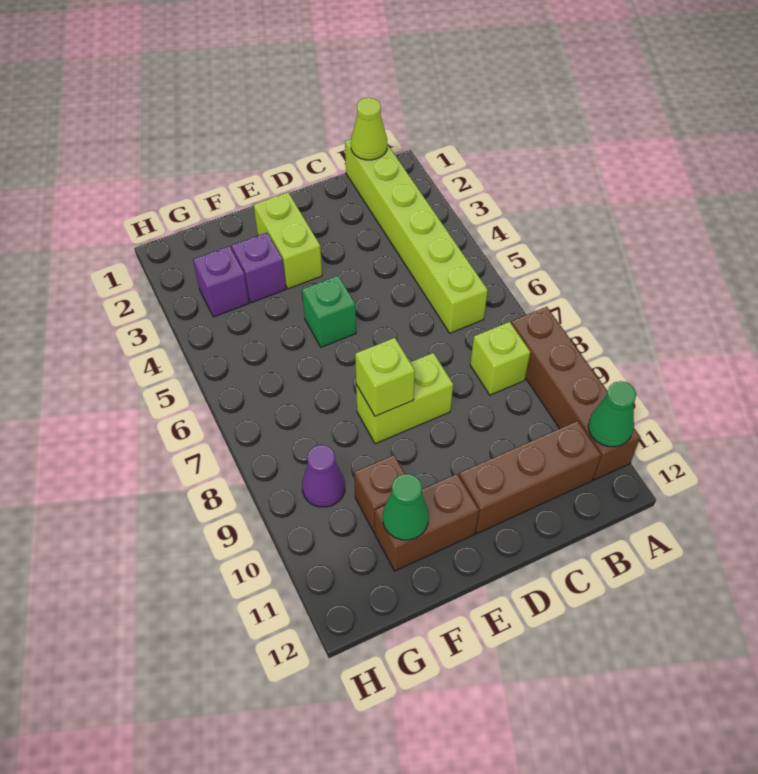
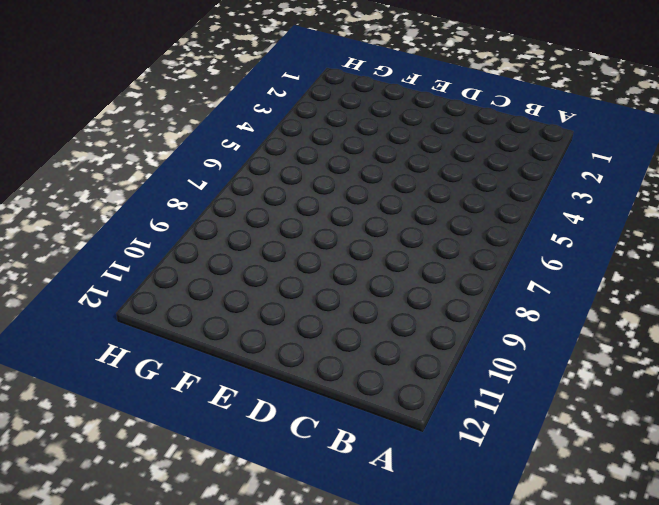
none -> brown 1x4 brick [511,307,640,480]
none -> lime 1x6 brick [345,139,488,333]
none -> lime 1x1 brick [470,322,530,395]

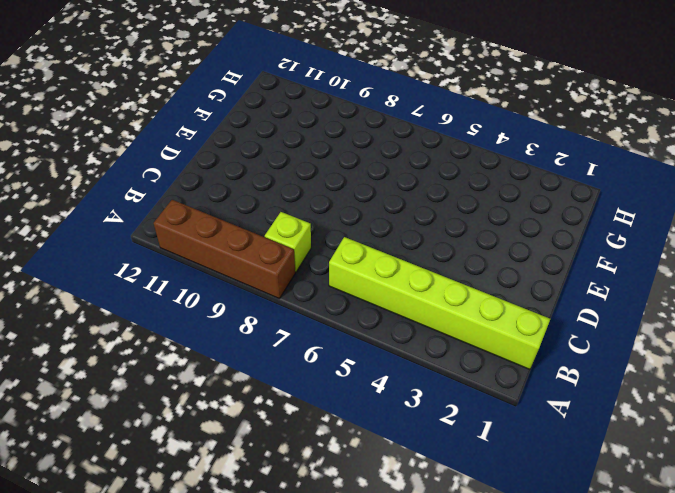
none -> brown 1x3 brick [459,421,601,533]
none -> lime 1x2 brick [356,353,453,444]
none -> lime 1x2 brick [254,192,322,289]

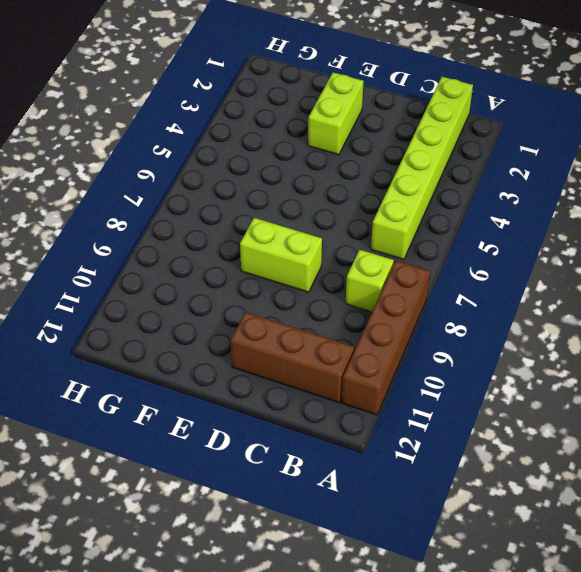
none -> green 1x1 brick [302,276,356,347]
none -> brown 1x2 brick [375,474,479,571]
none -> purple 1x1 brick [231,233,286,303]

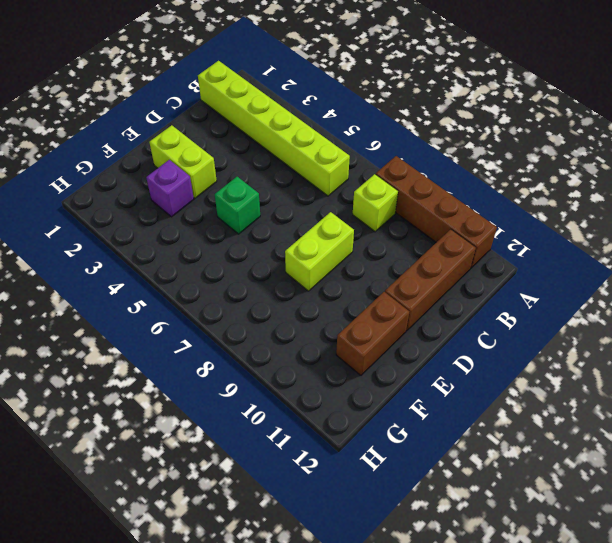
none -> brown 1x1 brick [354,455,405,533]
none -> purple 1x1 brick [193,246,249,317]
none -> purple 1x1 cone [302,445,345,507]

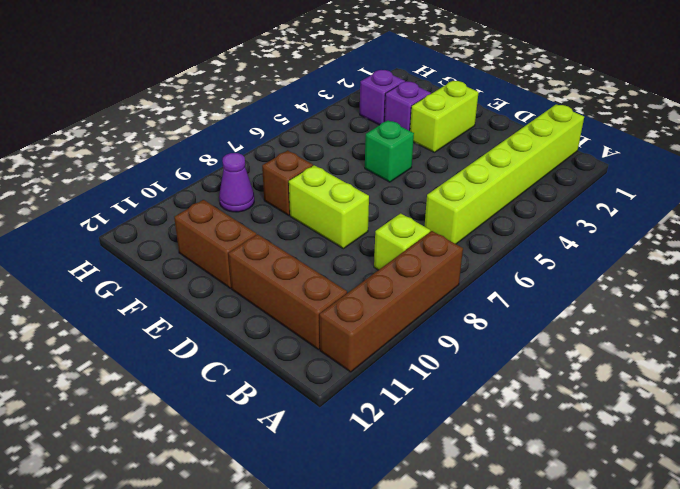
brown 1x1 brick [262,150,313,215] -> brown 1x1 brick moved to [354,455,405,533]
none -> green 1x1 cone [588,381,637,447]
none -> lime 1x1 cone [351,98,387,160]
none -> lime 1x1 brick [355,338,415,416]

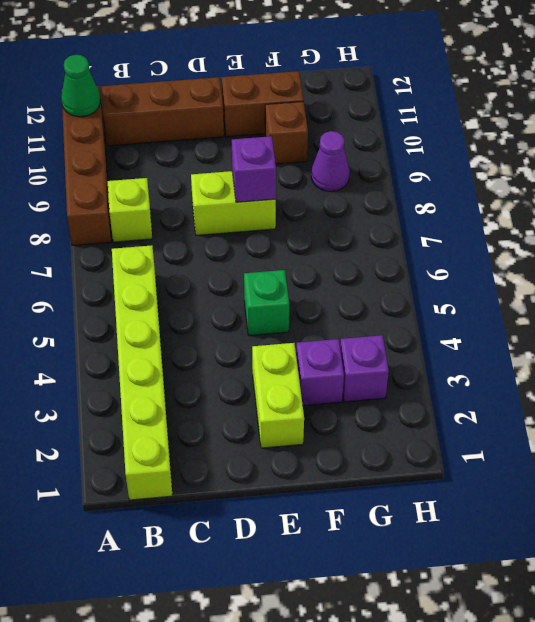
purple 1x1 brick [232,136,276,202] -> lime 1x1 brick [355,338,415,416]
none -> lime 1x1 cone [351,98,387,160]
none -> green 1x1 cone [383,474,429,540]

